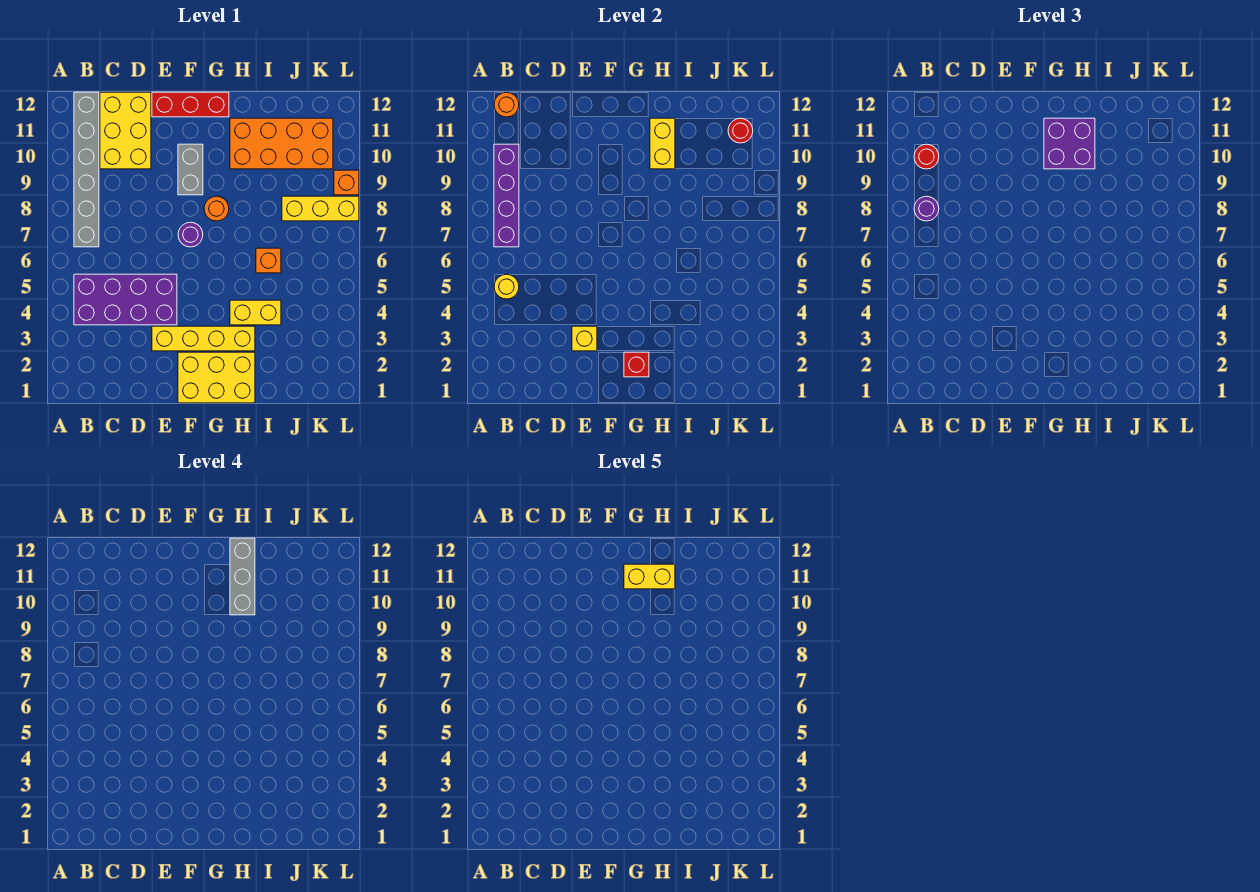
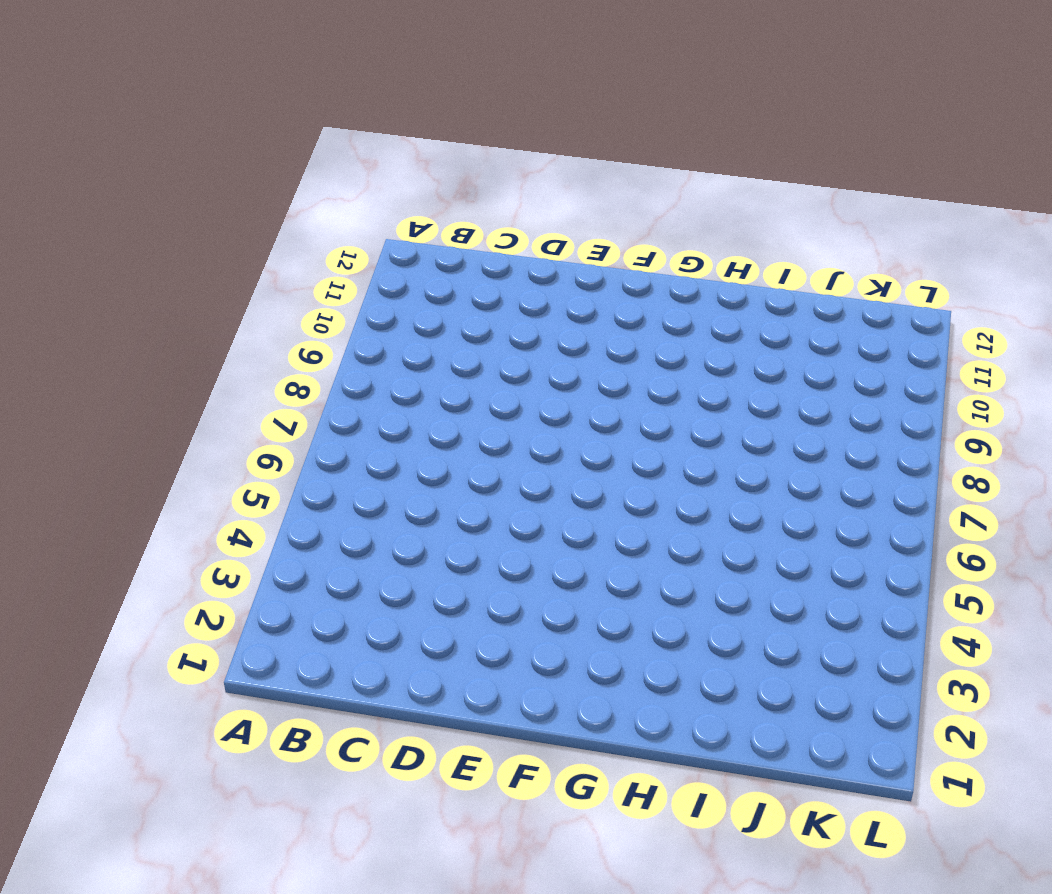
none -> purple 2x4 brick [74,274,177,325]
none -> grey 1x6 brick [74,92,99,247]
none -> yellow 2x3 brick [100,92,151,169]

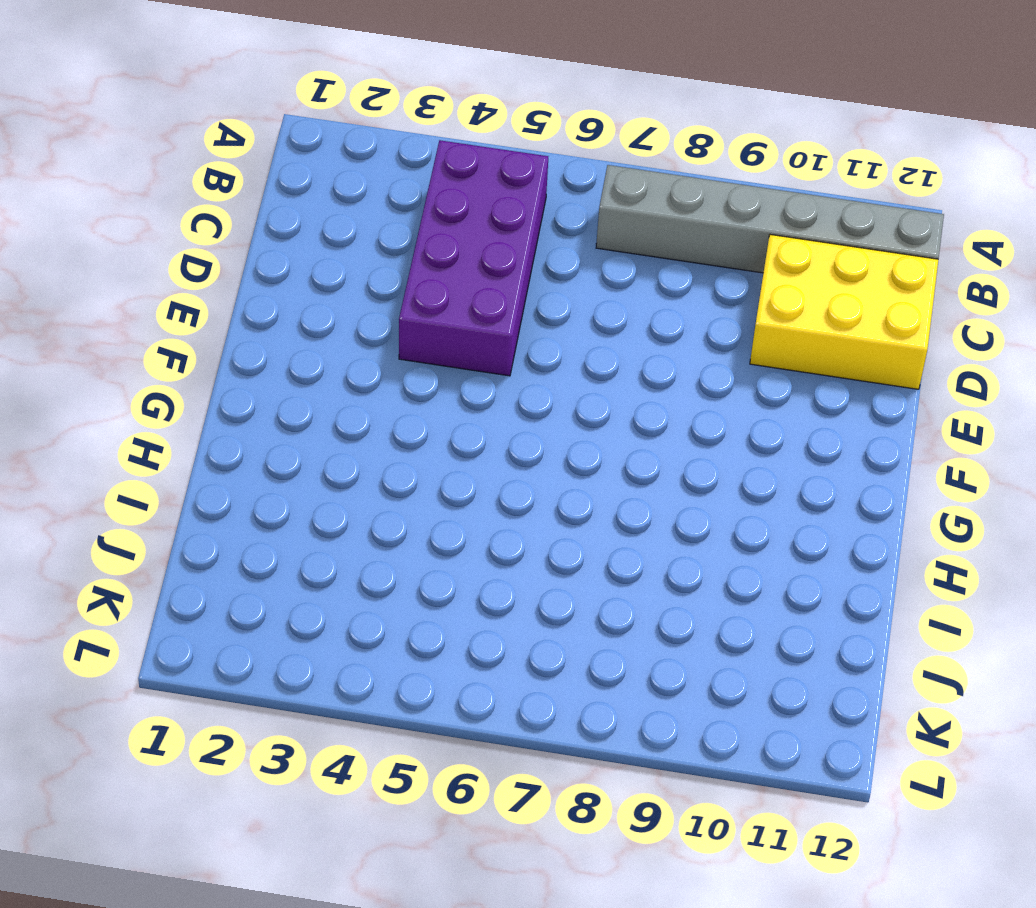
none -> yellow 1x4 brick [152,326,255,351]
none -> red 1x3 brick [152,92,229,117]
none -> yellow 2x3 brick [178,352,255,403]

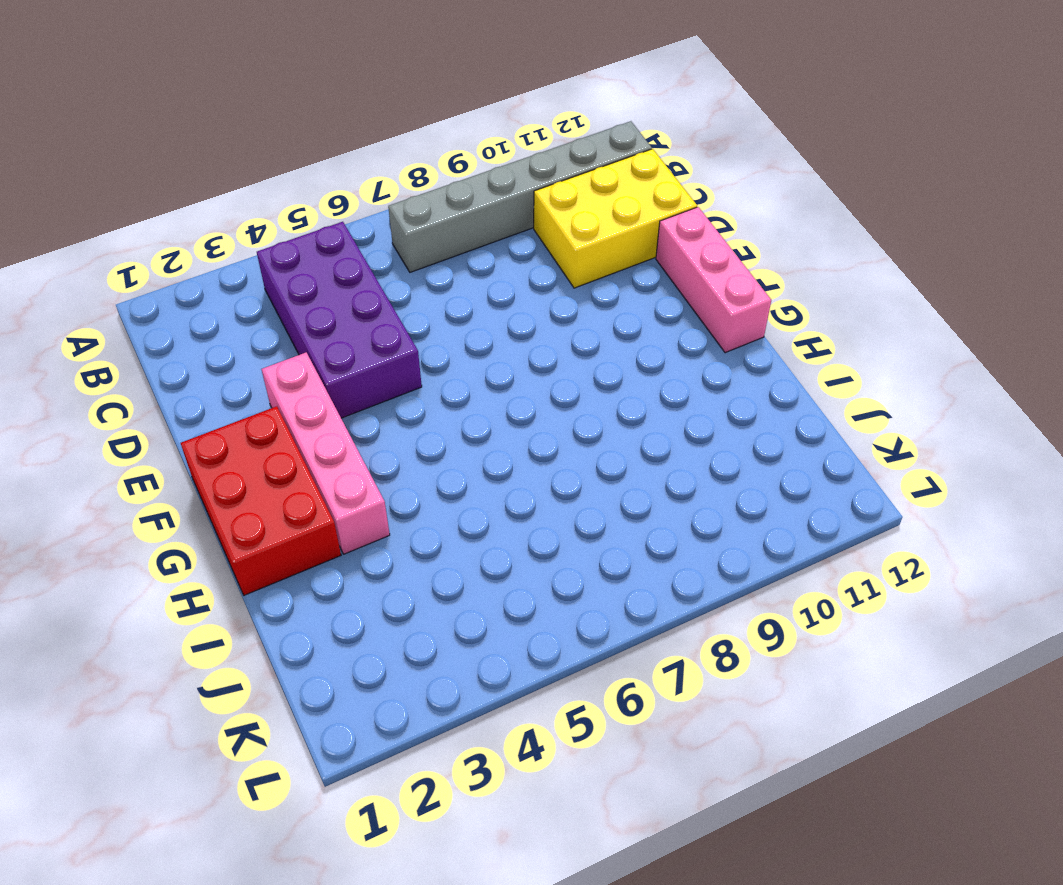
pink 1x4 brick [261,352,390,554] -> yellow 1x4 brick [152,326,255,351]
pink 1x3 brick [656,207,771,353] -> red 1x3 brick [152,92,229,117]
red 2x3 brick [181,406,341,595] -> yellow 2x3 brick [178,352,255,403]
none -> purple 1x1 round brick [178,222,203,247]
none -> grey 1x2 brick [178,144,203,195]
none -> orange 1x1 round brick [204,196,229,221]

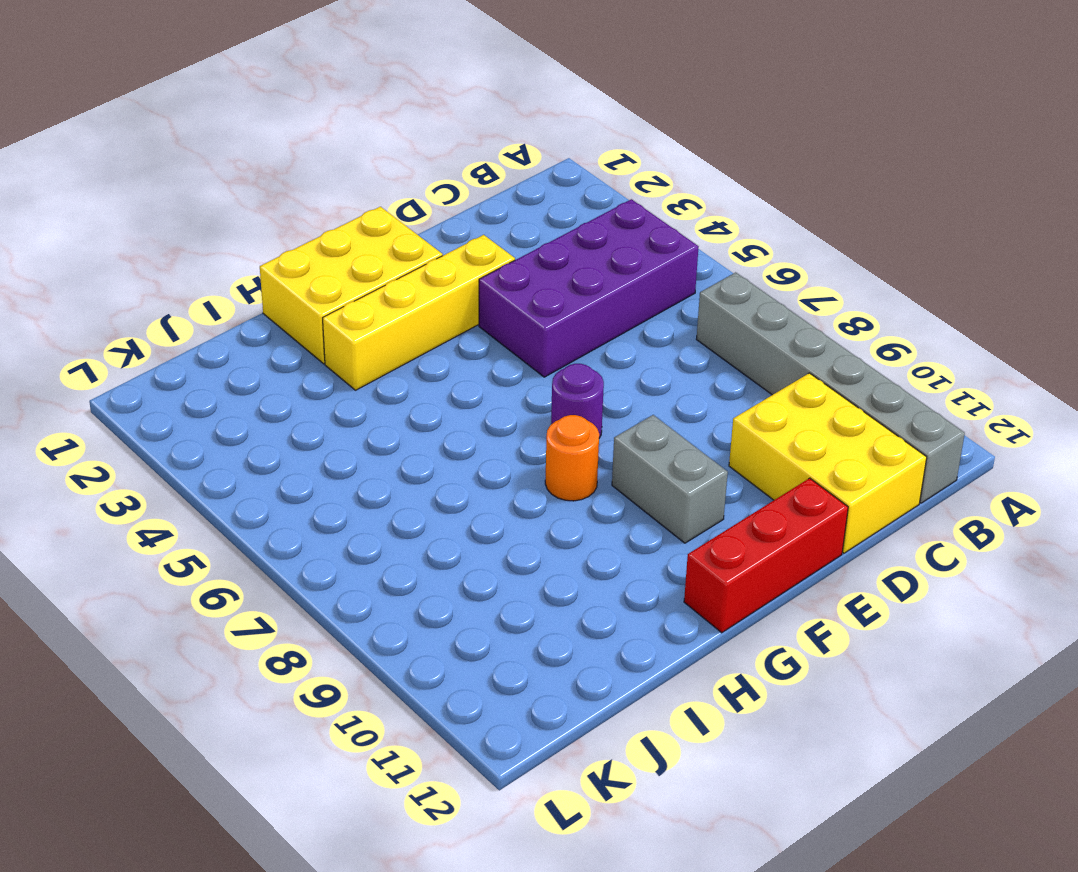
none -> yellow 1x2 brick [230,300,281,325]
none -> orange 2x4 brick [230,118,333,169]
none -> orange 1x1 brick [256,248,281,273]

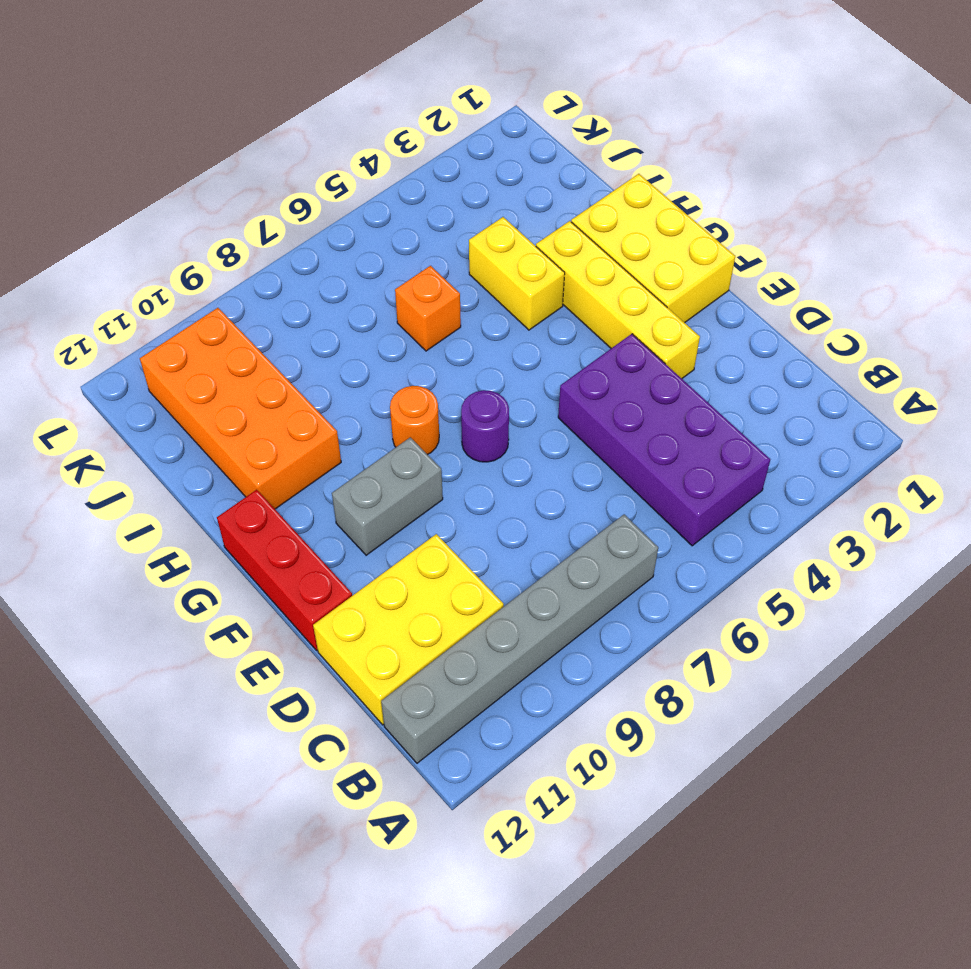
none -> yellow 1x3 brick [282,196,359,221]
none -> orange 1x1 brick [334,170,359,195]
none -> yellow 1x1 round brick [494,274,519,299]

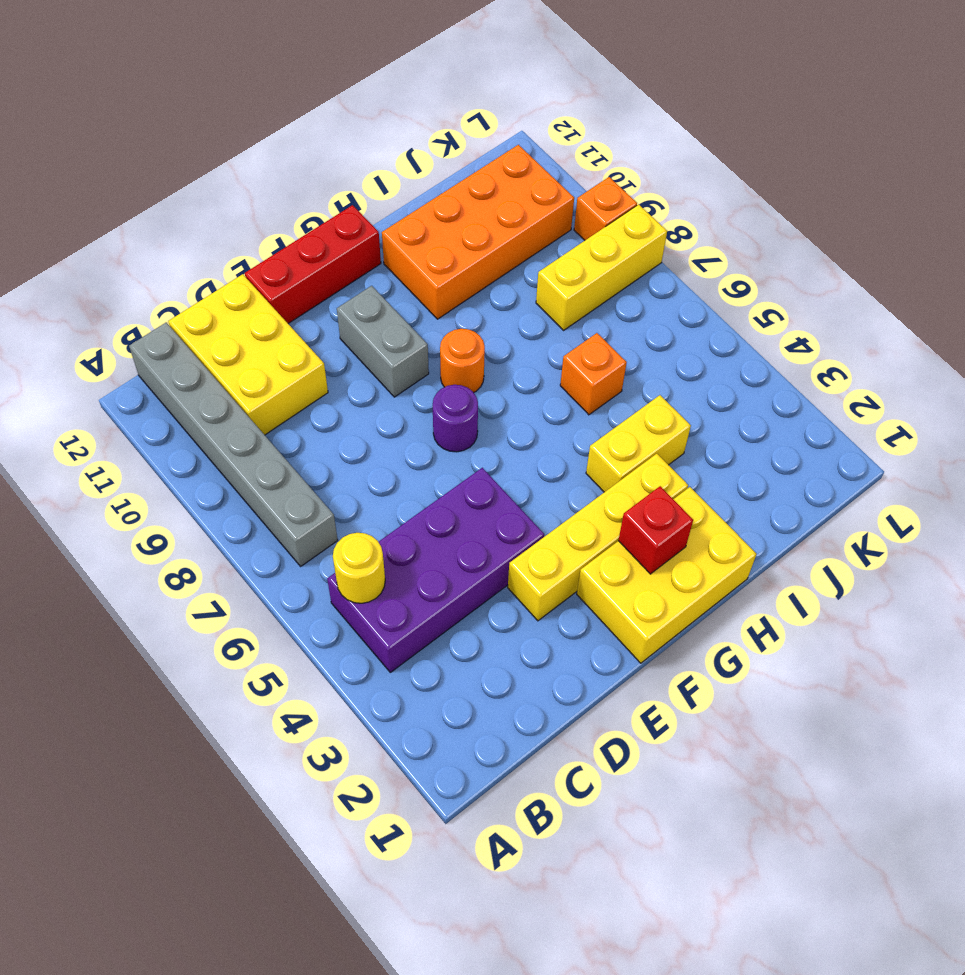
none -> purple 1x4 brick [494,144,519,247]
none -> orange 1x1 round brick [494,92,519,117]
none -> yellow 1x1 brick [572,326,597,351]

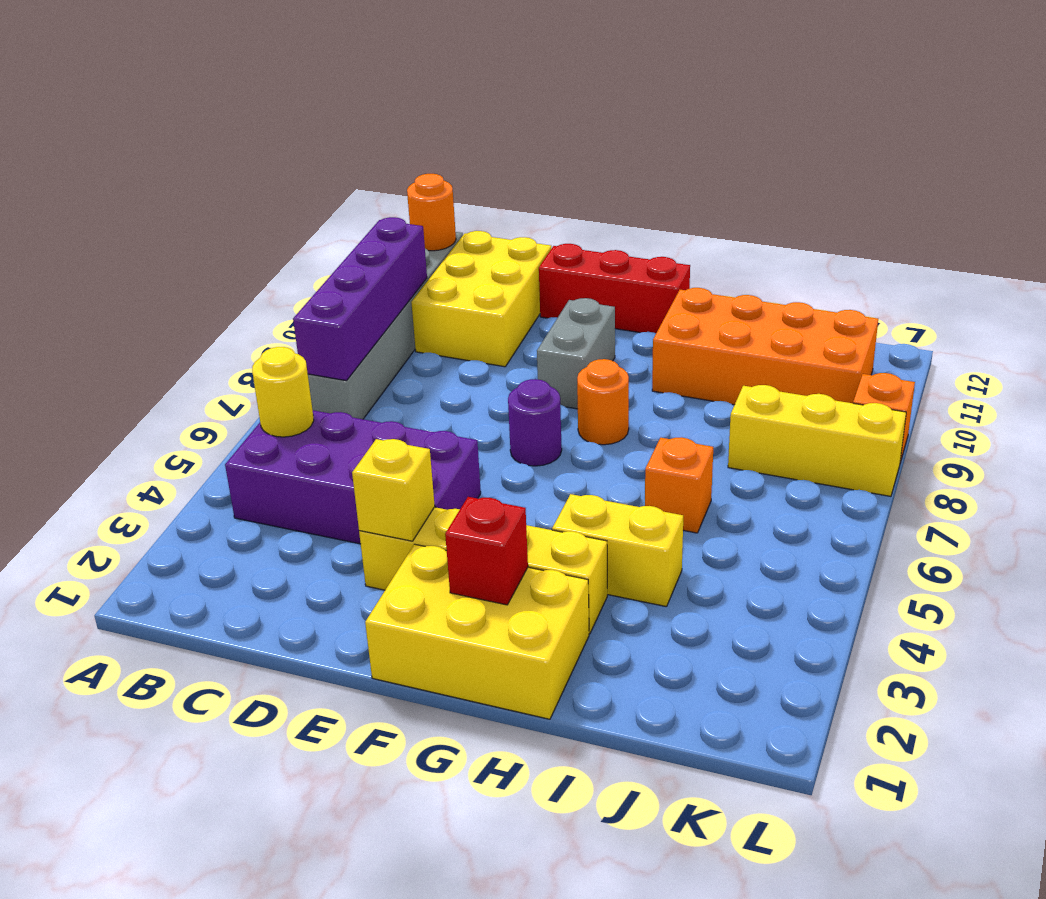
none -> yellow 1x2 brick [650,118,675,169]
none -> red 1x1 round brick [728,118,753,143]
none -> purple 1x1 round brick [914,196,939,221]

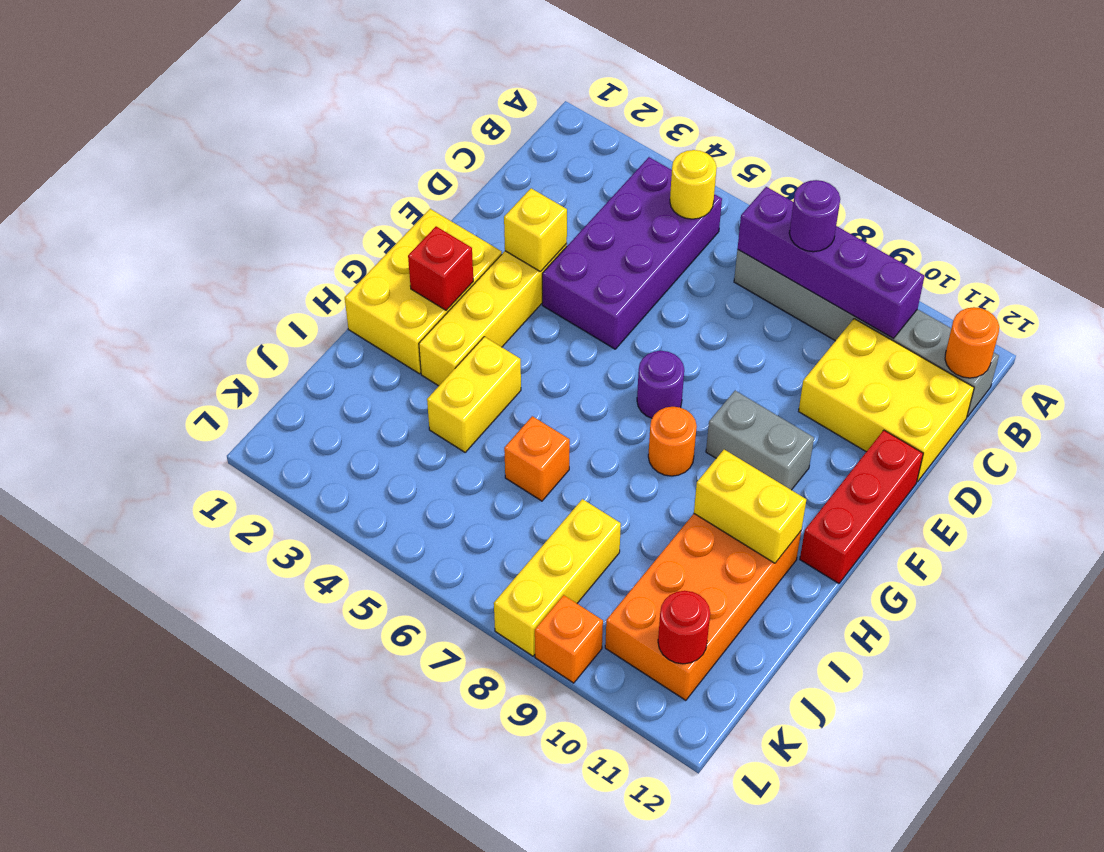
none -> red 1x1 round brick [914,144,939,169]
none -> purple 2x2 brick [1044,118,1095,169]
none -> grey 1x3 brick [230,538,255,615]

